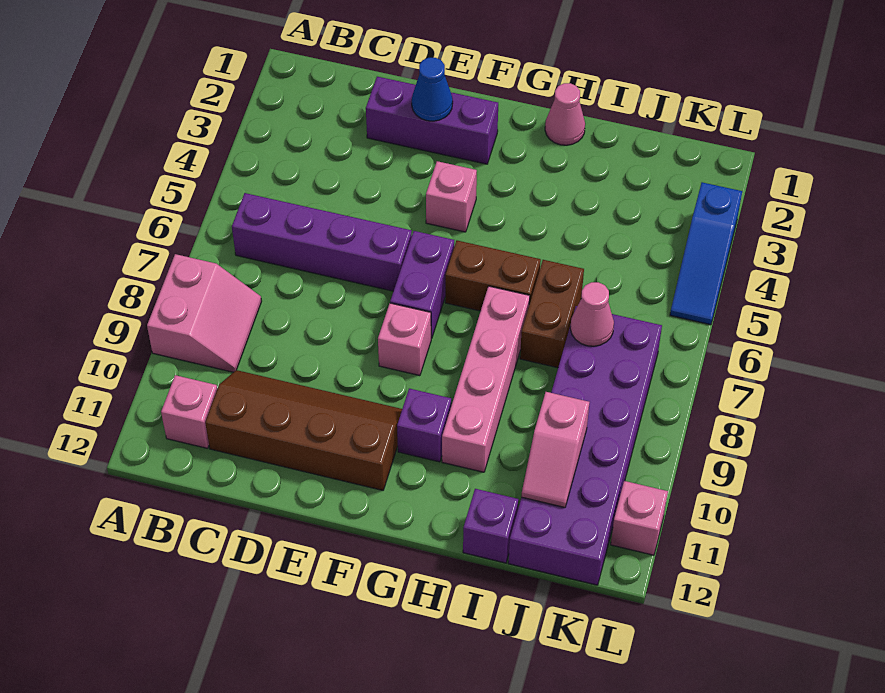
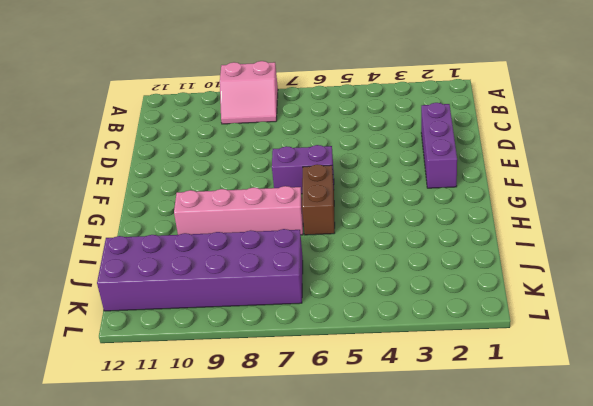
none -> purple 1x4 brick [232,193,412,291]
none -> pink 1x1 brick [161,375,217,448]
none -> brown 2x4 slope [205,370,402,490]

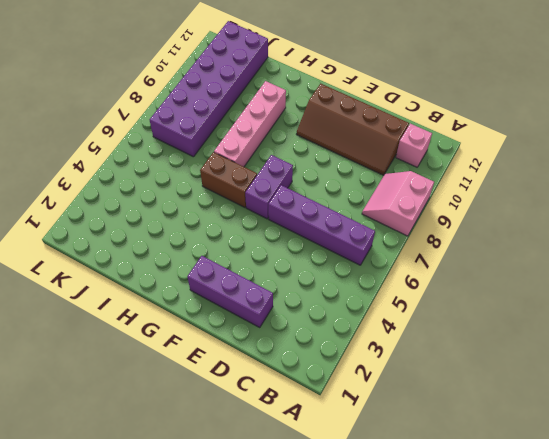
none -> pink 1x1 brick [426,161,477,232]
none -> pink 1x1 brick [378,303,431,376]
none -> purple 1x1 brick [397,389,451,462]

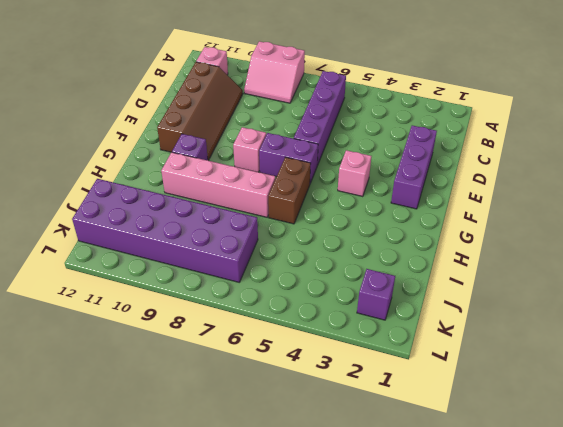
purple 1x1 brick [357,269,395,320] -> purple 1x1 brick moved to [463,489,519,563]
none -> pink 1x1 cone [545,83,585,145]
none -> brown 1x2 brick [520,260,584,368]
none -> blue 1x3 slope [670,182,742,325]

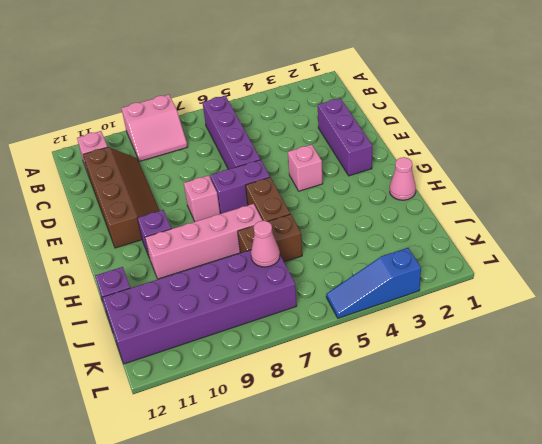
none -> pink 1x1 brick [611,481,668,555]
none -> blue 1x1 cone [412,58,453,121]
none -> pink 1x2 slope [521,392,589,507]

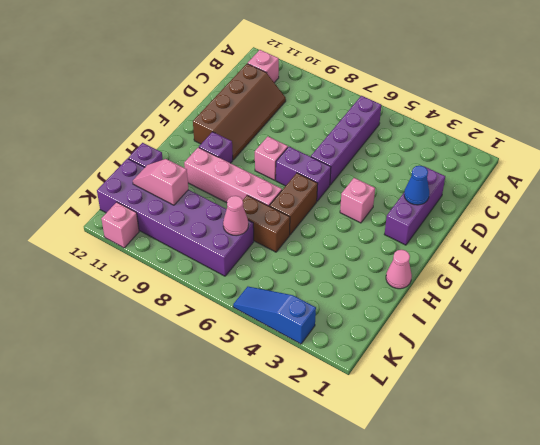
none -> pink 2x2 slope [147,254,262,372]

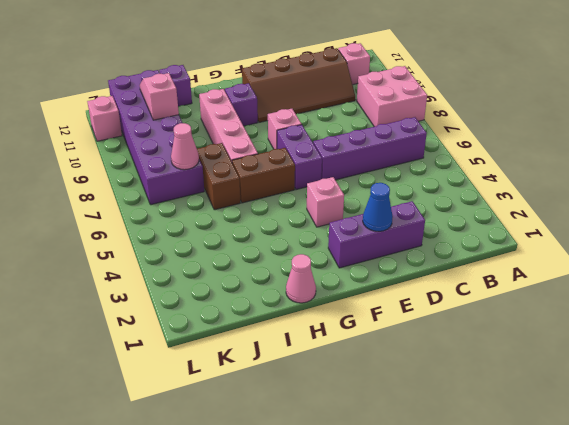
pink 2x2 brick [357,66,427,127] -> pink 2x2 slope [147,254,262,372]
none -> blue 1x3 slope [670,182,742,325]

